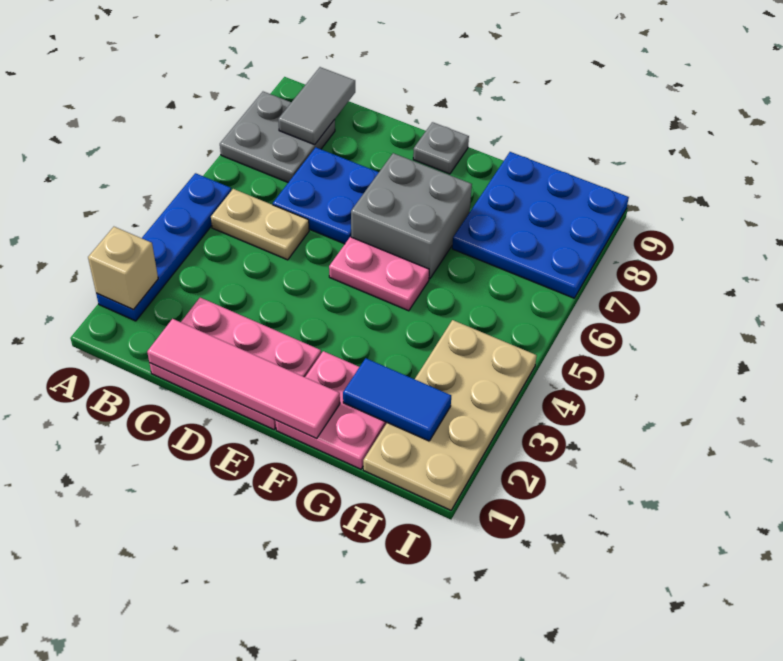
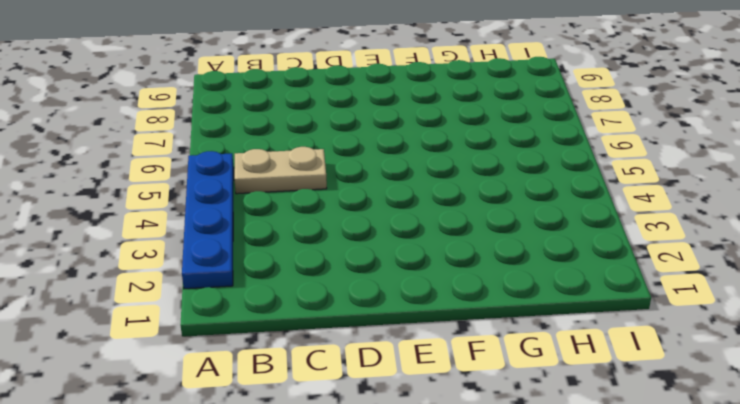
none -> grey 2x2 plate [220,92,335,182]
none -> pink 2x3 plate [150,298,321,429]
none -> blue 2x2 plate [273,147,379,244]

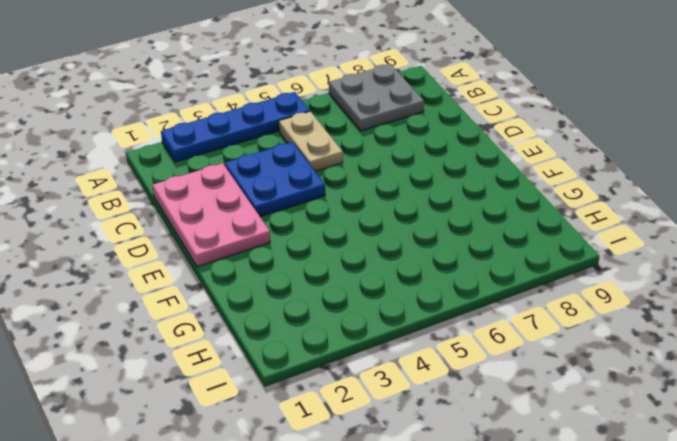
blue 2x2 plate [225,142,325,217] -> blue 2x2 plate moved to [273,147,379,244]
none -> pink 1x2 plate [329,237,429,311]
none -> grey 2x2 brick [351,153,472,279]
none -> grey 1x1 plate [413,122,469,174]

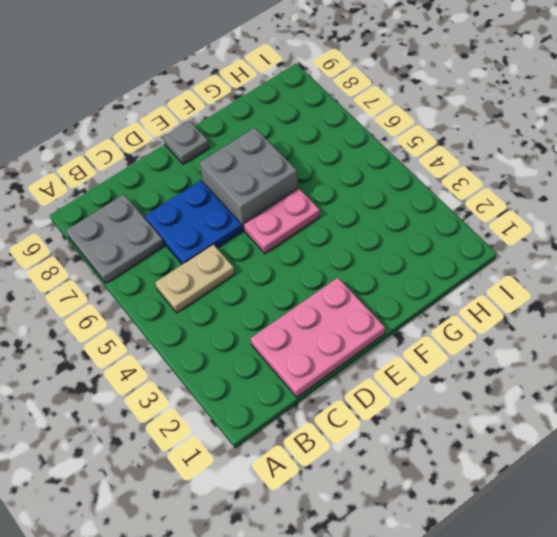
none -> blue 1x4 plate [96,173,232,321]
none -> pink 2x2 plate [275,351,387,469]
none -> blue 3x3 plate [452,152,629,298]

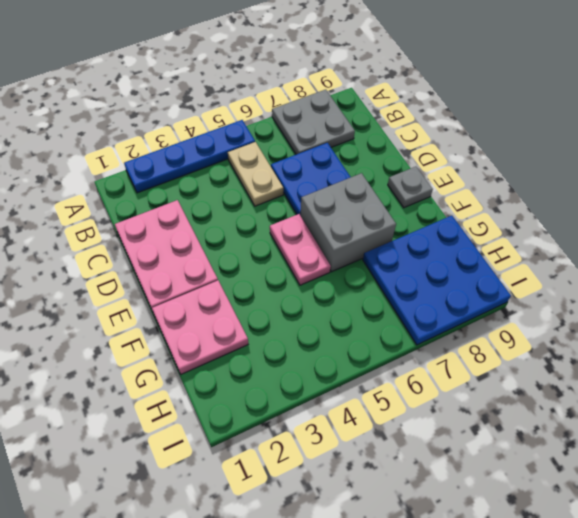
none -> tan 2x4 plate [363,320,537,510]
none -> tan 1x1 brick [88,227,158,310]
none -> grey 1x2 tile [278,67,355,145]

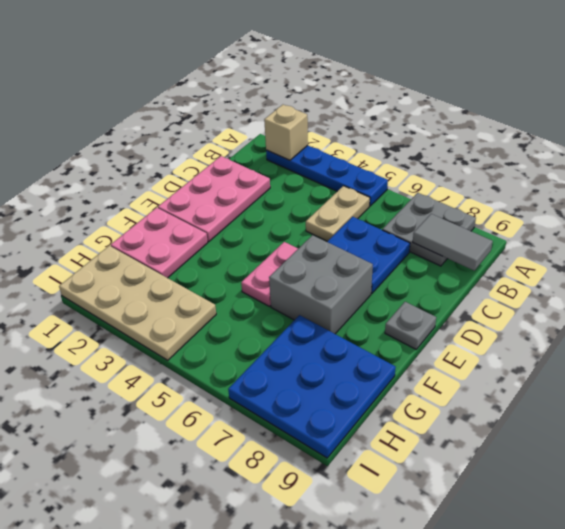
none -> pink 1x4 tile [147,319,340,439]
none -> blue 1x2 tile [343,358,451,441]

